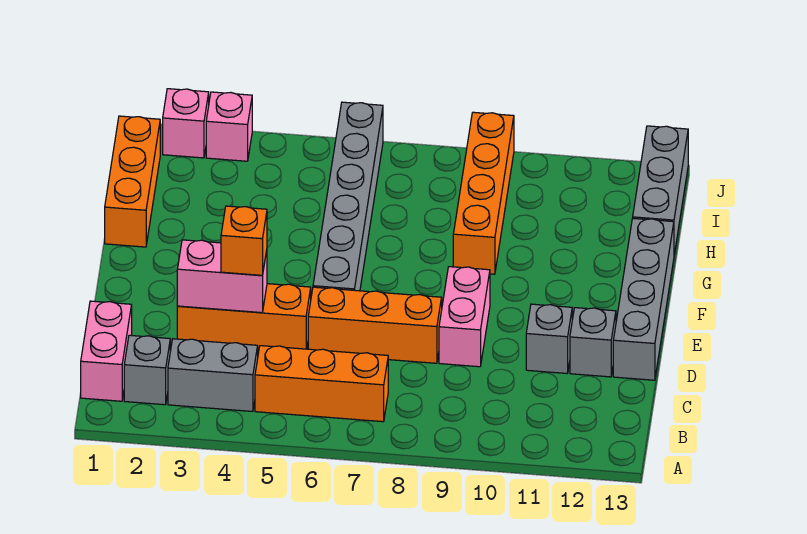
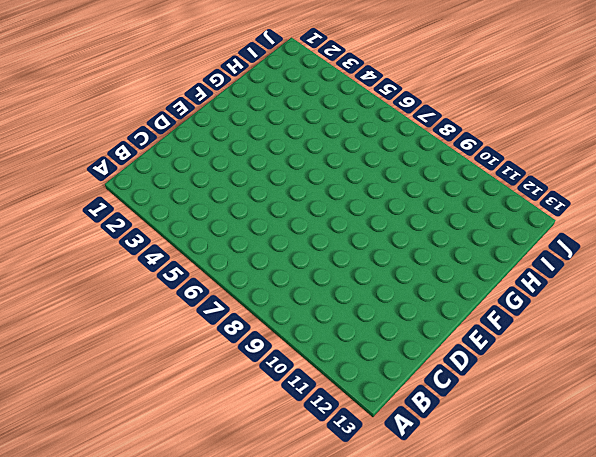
none -> pink 1x2 brick [81,301,132,401]
none -> grey 1x1 brick [124,335,170,405]
none -> grey 1x2 brick [168,339,258,411]

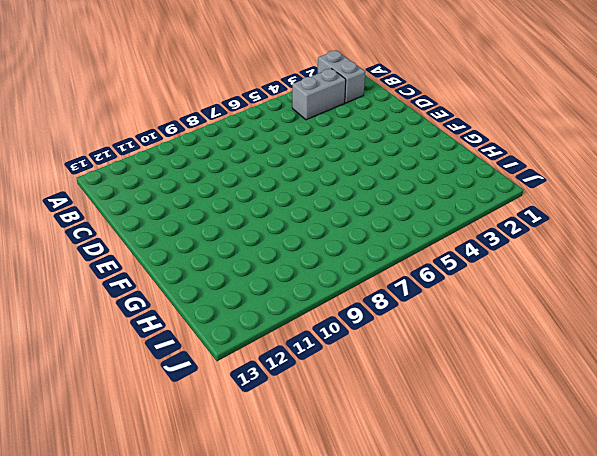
grey 1x2 brick [318,51,365,103] -> grey 1x1 brick [124,335,170,405]
none -> pink 1x2 brick [81,301,132,401]
none -> orange 1x3 brick [255,346,388,422]
none -> orange 1x3 brick [177,284,311,350]

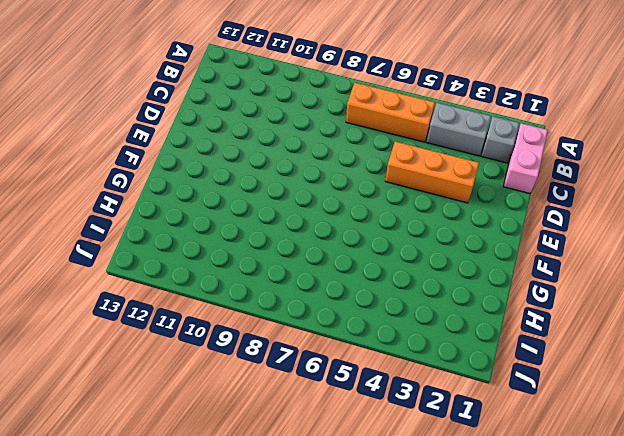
none -> orange 1x3 brick [308,287,442,363]
none -> pink 1x2 brick [439,267,490,367]
none -> grey 1x1 brick [526,304,572,373]

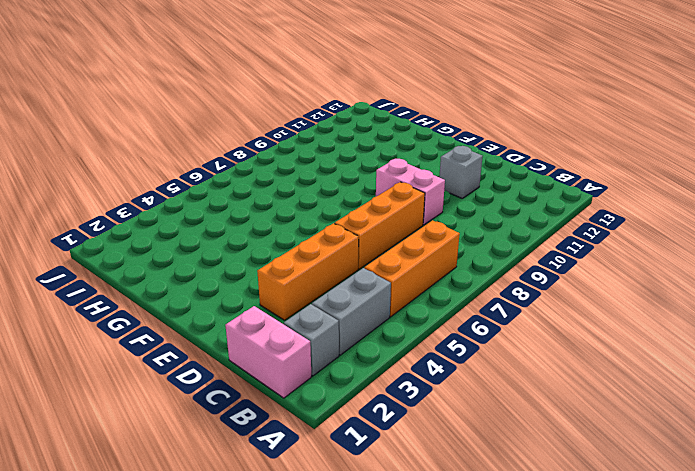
none -> grey 1x1 brick [570,308,616,377]
none -> grey 1x4 brick [613,218,674,380]
none -> grey 1x6 brick [313,102,383,291]

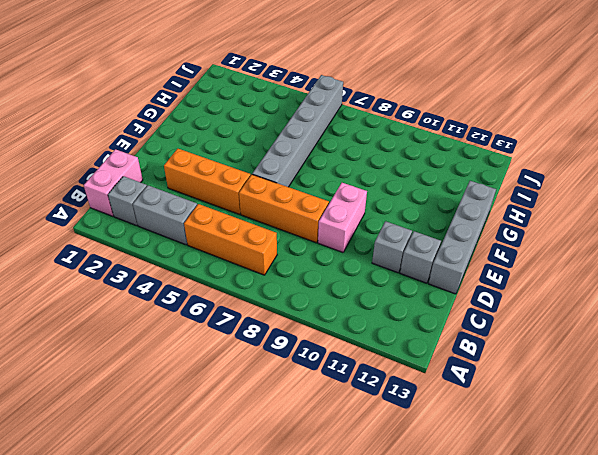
none -> orange 1x3 brick [105,116,160,247]
none -> orange 1x4 brick [453,112,514,274]
none -> grey 1x3 brick [633,126,688,254]

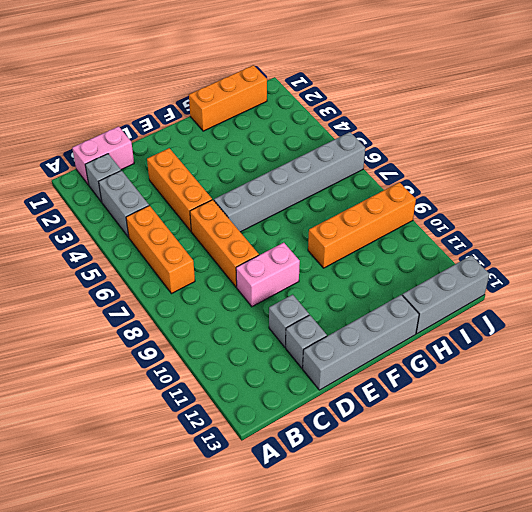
none -> pink 1x1 brick [163,89,209,158]
none -> pink 1x1 brick [206,92,252,161]
none -> pink 1x2 brick [177,240,267,313]

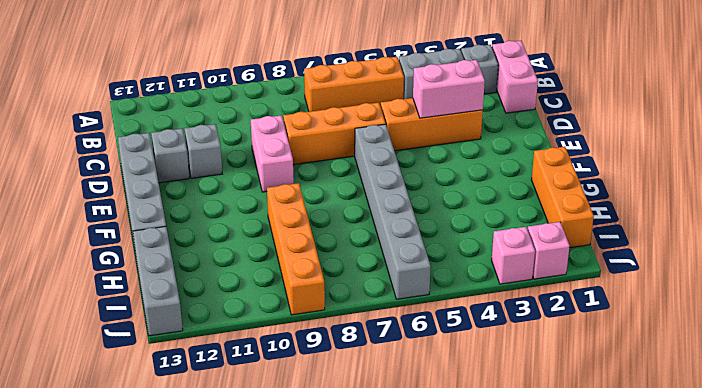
none -> orange 1x1 brick [221,206,267,275]

